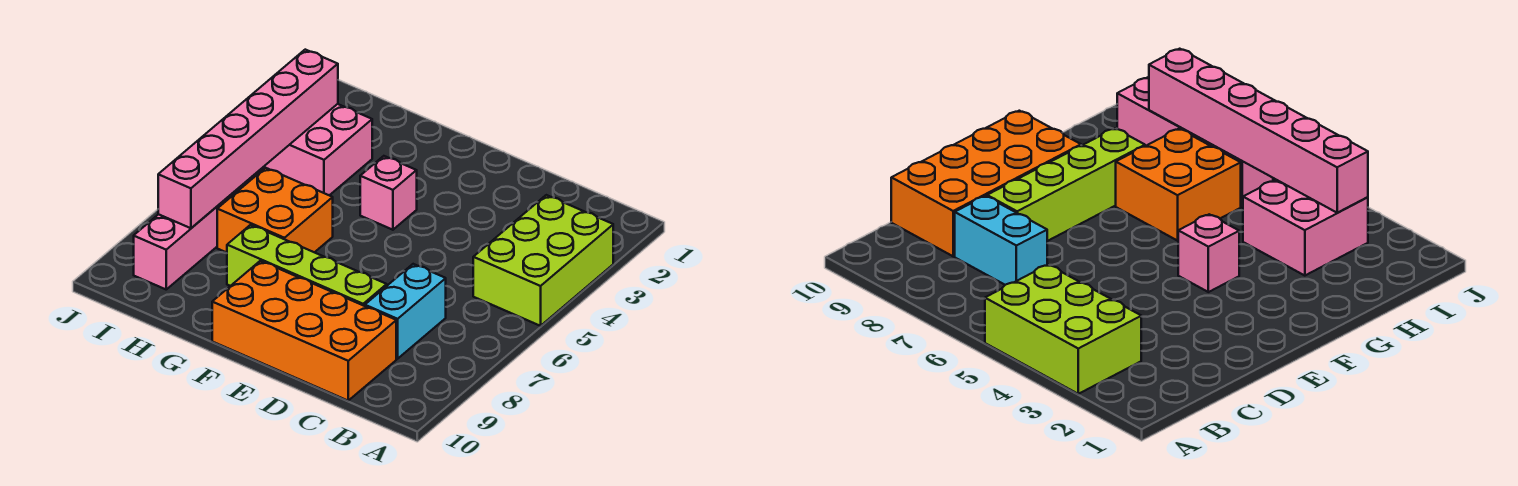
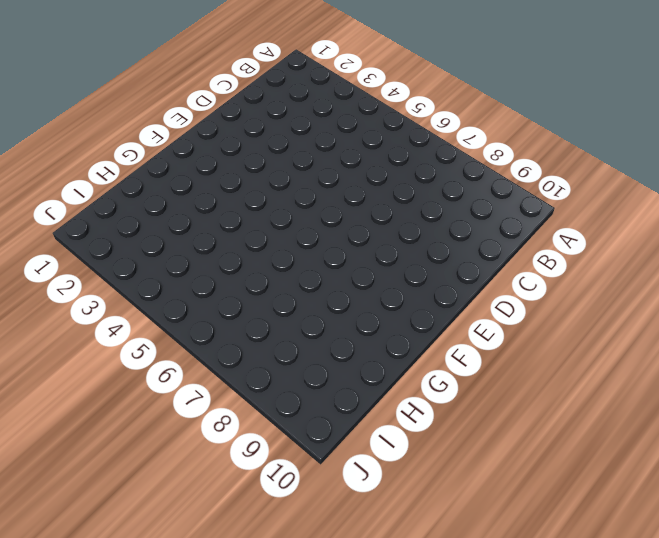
none -> lime 2x3 brick [473,195,613,326]
none -> cyan 1x2 brick [365,264,446,359]

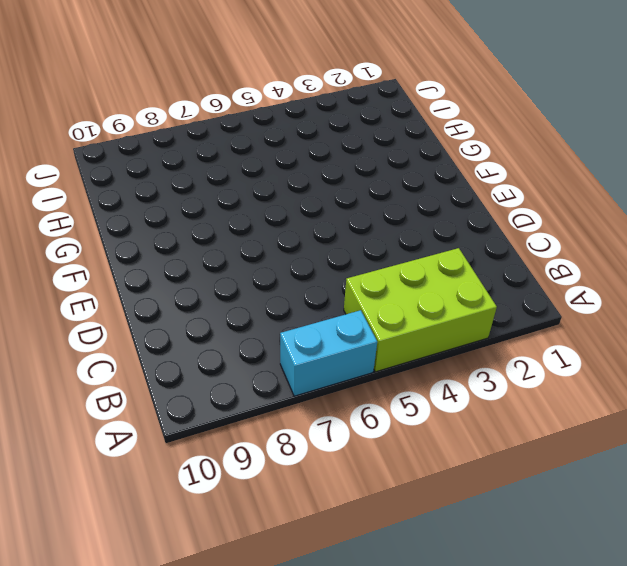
cyan 1x2 brick [280,310,377,396] -> cyan 1x2 brick moved to [365,264,446,359]
none -> orange 2x4 brick [212,261,396,401]
none -> lime 1x4 brick [227,225,387,306]

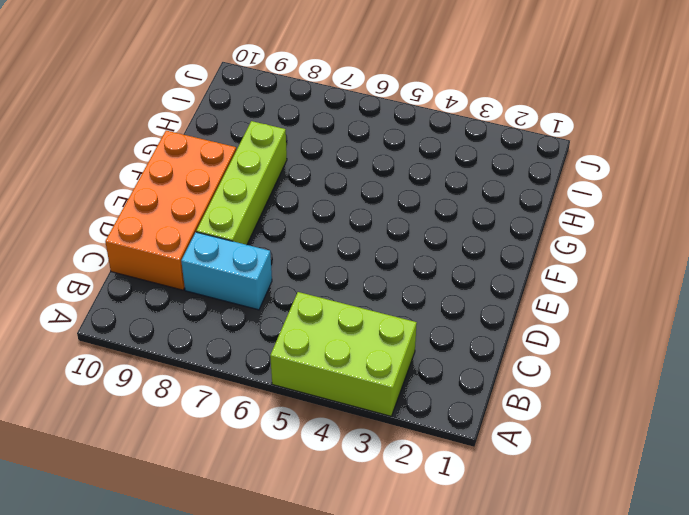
none -> pink 1x1 brick [360,156,417,230]
none -> orange 2x2 brick [217,168,333,253]

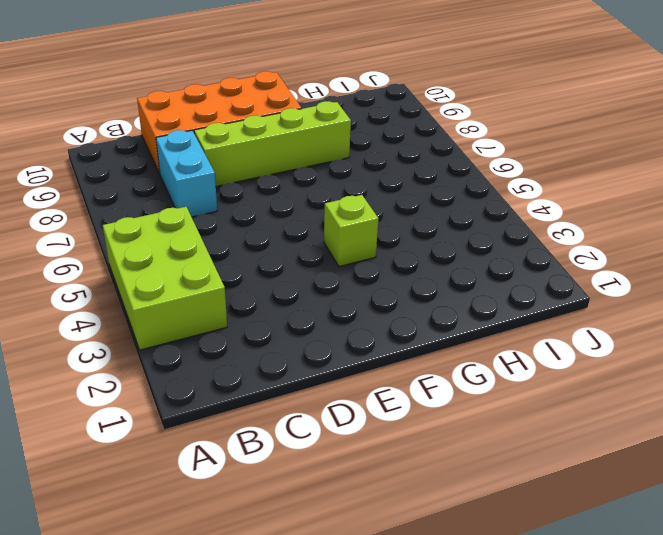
lime 1x1 brick [324,195,378,266] -> pink 1x1 brick [360,156,417,230]
none -> orange 2x2 brick [217,168,333,253]
none -> pink 2x2 brick [264,104,372,195]

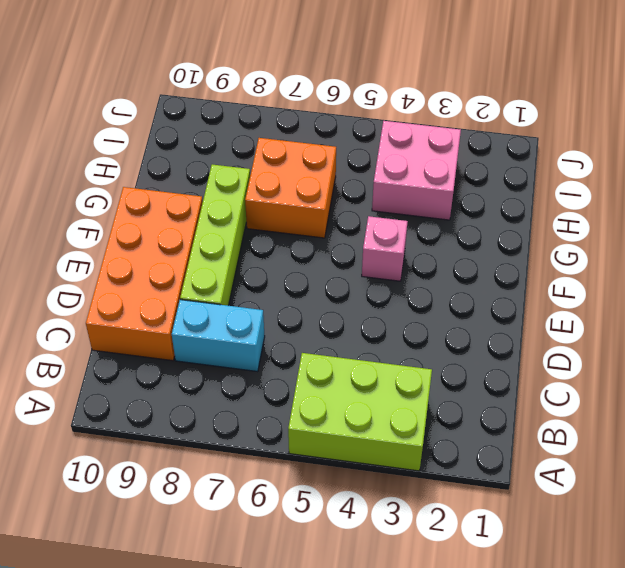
none -> pink 1x4 brick [134,167,264,289]
none -> pink 1x6 brick [158,50,338,228]

